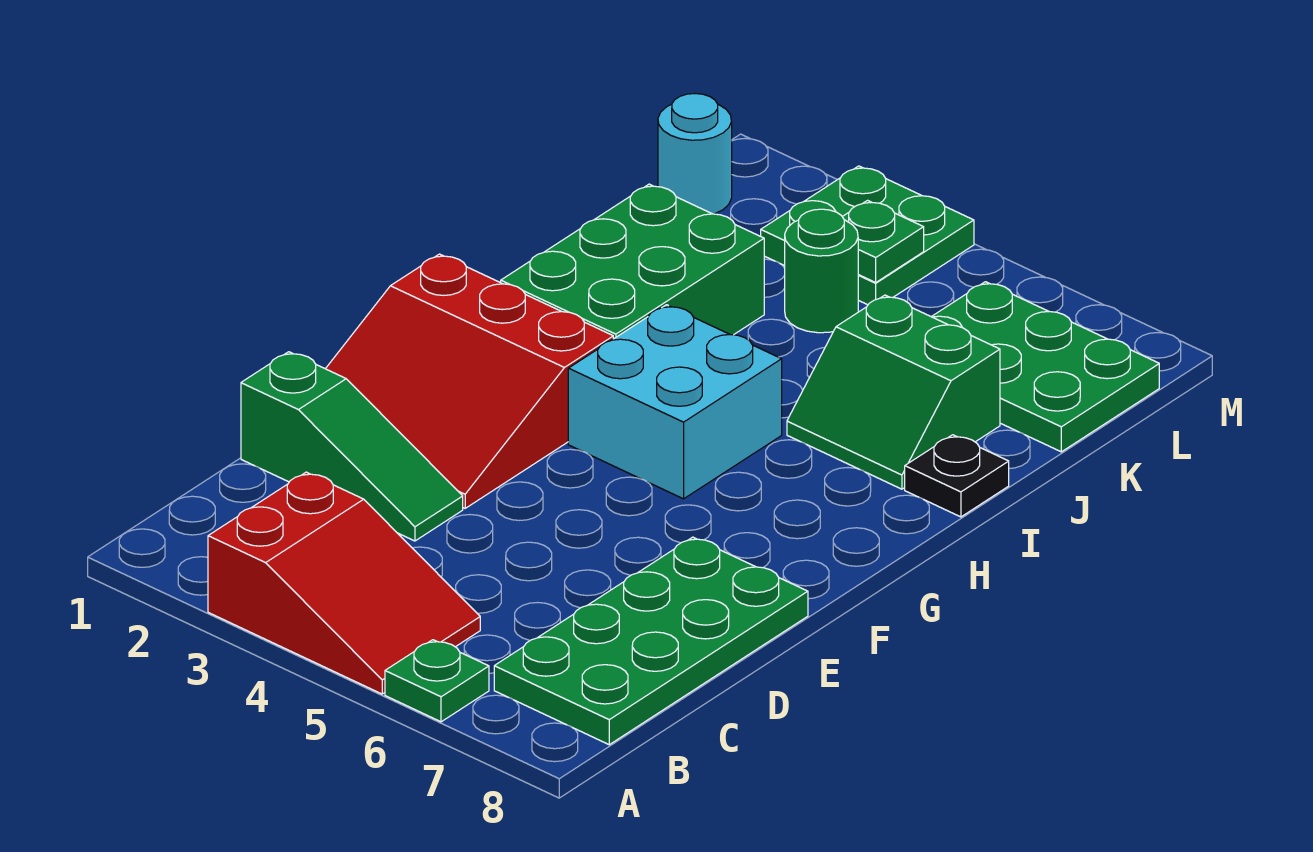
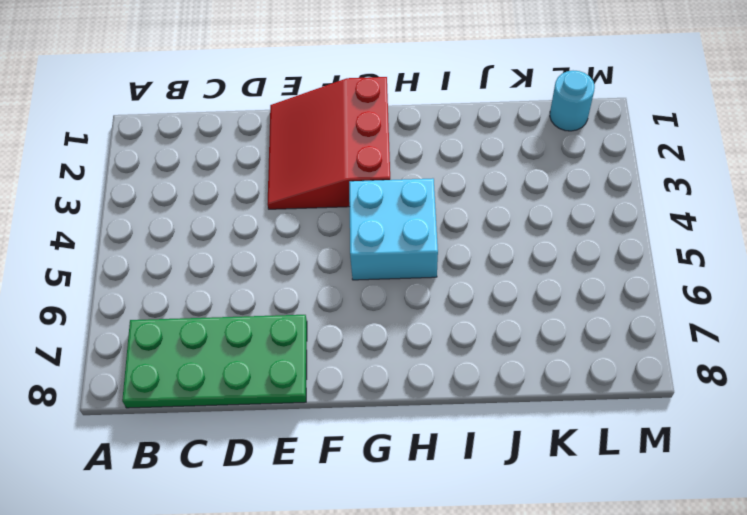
none -> red 2x3 slope [208,472,480,694]
none -> green 1x1 plate [385,640,489,722]
none -> green 1x3 slope [241,352,463,541]

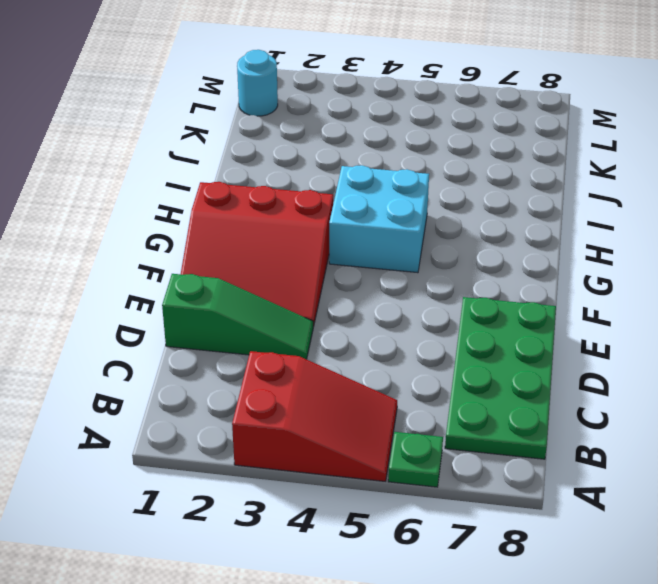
none -> green 2x3 brick [501,184,764,339]
none -> green 2x2 slope [787,295,1000,489]
none -> black 1x1 plate [905,435,1009,517]

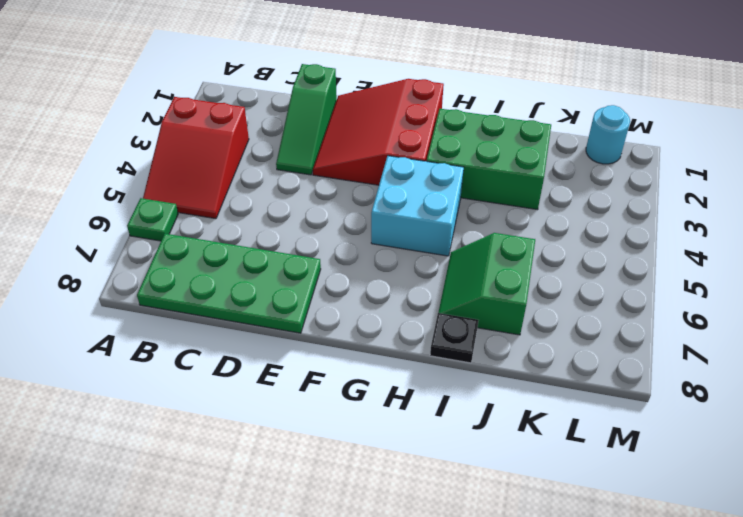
none -> green 1x1 round brick [785,209,858,333]
none -> green 2x3 plate [932,282,1159,452]
none -> green 2x2 plate [761,166,974,305]

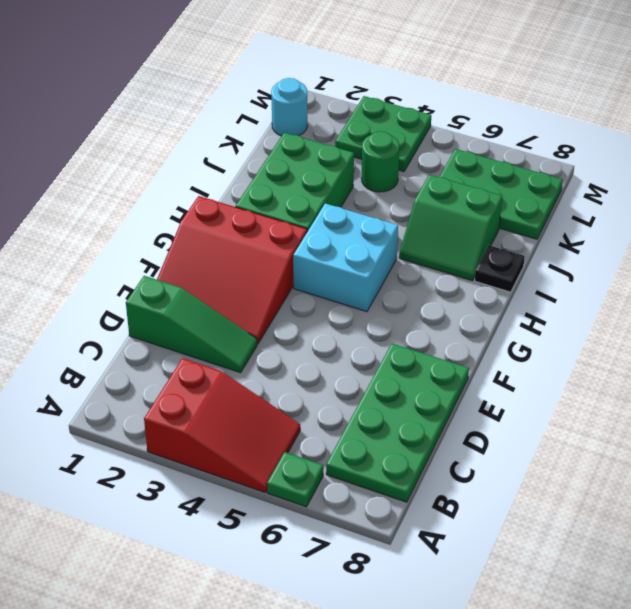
none -> green 1x1 plate [843,200,924,282]

